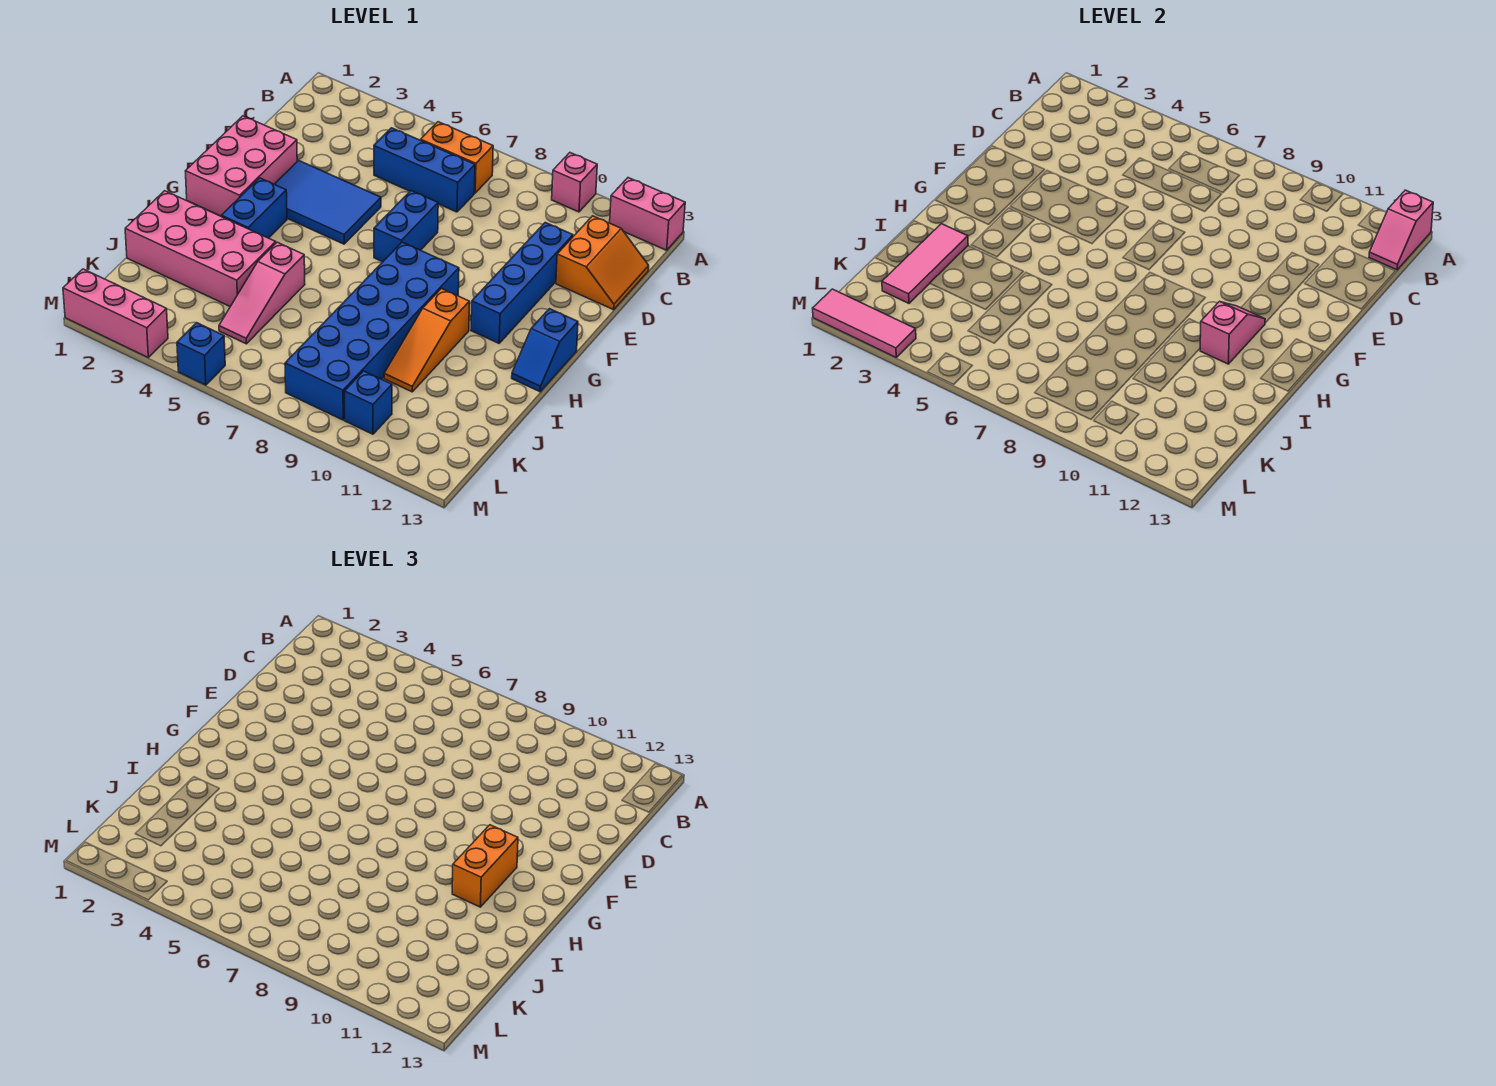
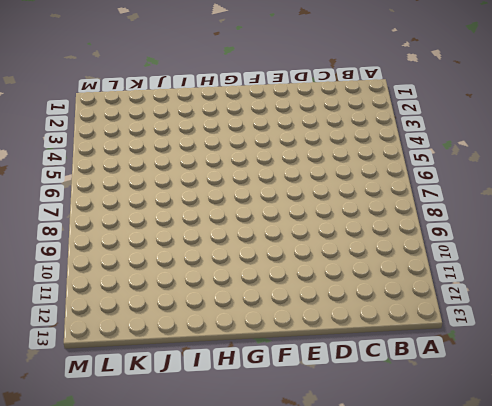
none -> pink 1x1 brick [552,153,597,212]
none -> pink 1x2 brick [610,178,685,250]
none -> orange 1x2 brick [421,122,493,193]

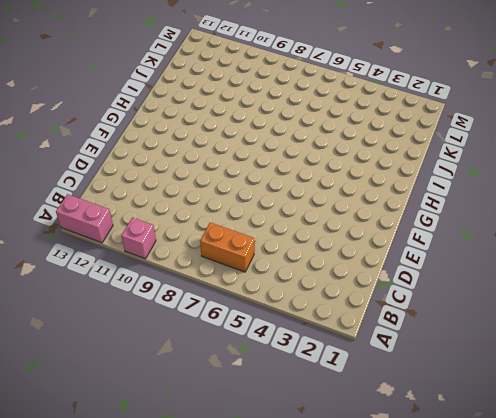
none -> blue 1x3 brick [374,128,475,212]
none -> orange 2x2 slope [556,216,649,310]
none -> blue 1x4 brick [471,222,573,343]

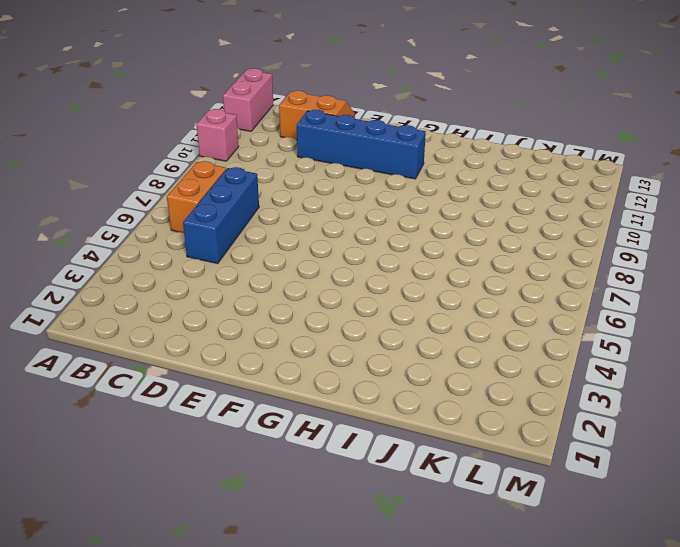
none -> pink 2x3 brick [185,116,297,216]
none -> blue 2x3 tile [274,160,381,244]
none -> blue 1x2 brick [374,191,438,262]

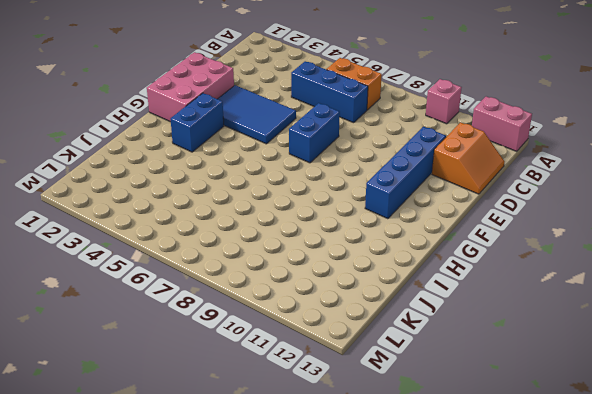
none -> blue 2x6 brick [285,242,459,420]
none -> blue 1x2 slope [512,309,578,392]
none -> orange 1x3 slope [384,289,469,392]

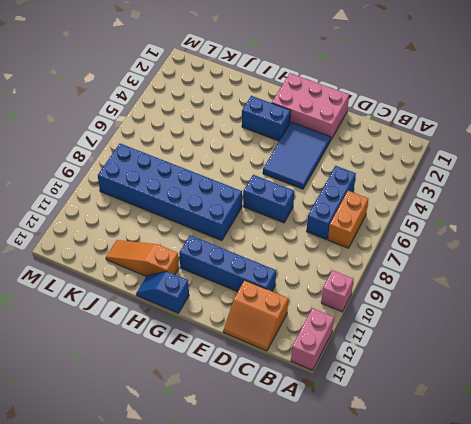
orange 1x3 slope [106,240,179,276] -> orange 1x3 slope moved to [384,289,469,392]
none -> pink 2x4 brick [125,191,276,307]
none -> pink 1x3 slope [219,242,305,344]
none -> blue 1x1 brick [345,371,392,434]

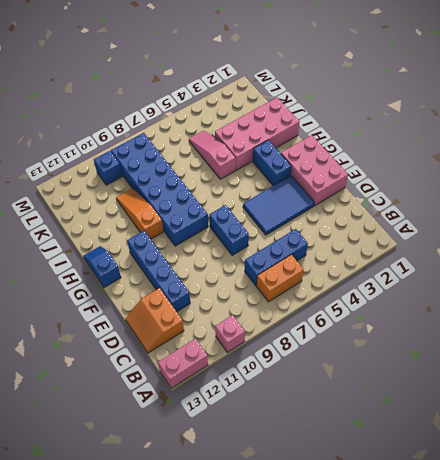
none -> pink 1x3 brick [63,269,168,357]
none -> blue 1x1 brick [177,323,225,385]
none -> pink 1x2 slope [1369,190,1433,270]

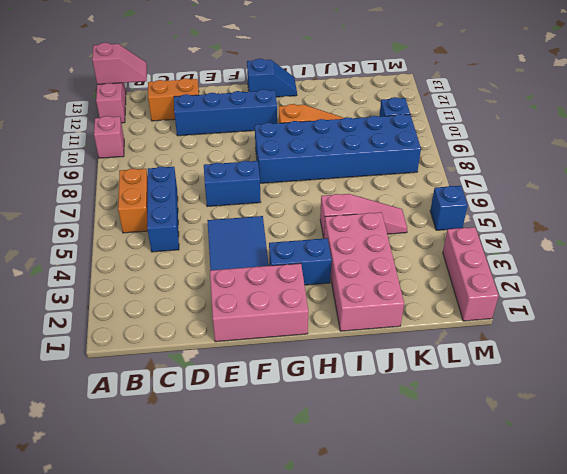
none -> pink 1x2 slope [1200,301,1265,364]
none -> pink 1x3 tile [882,224,968,303]
none -> pink 1x3 tile [813,289,916,357]

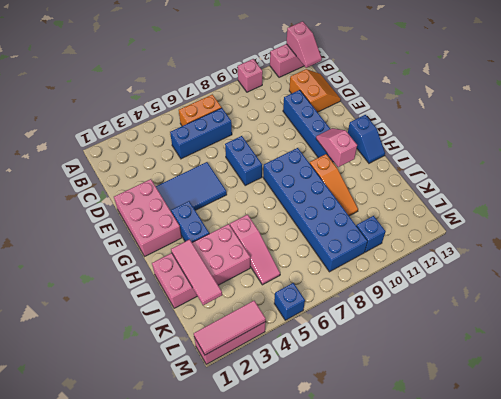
none -> orange 1x2 brick [452,825,518,907]

